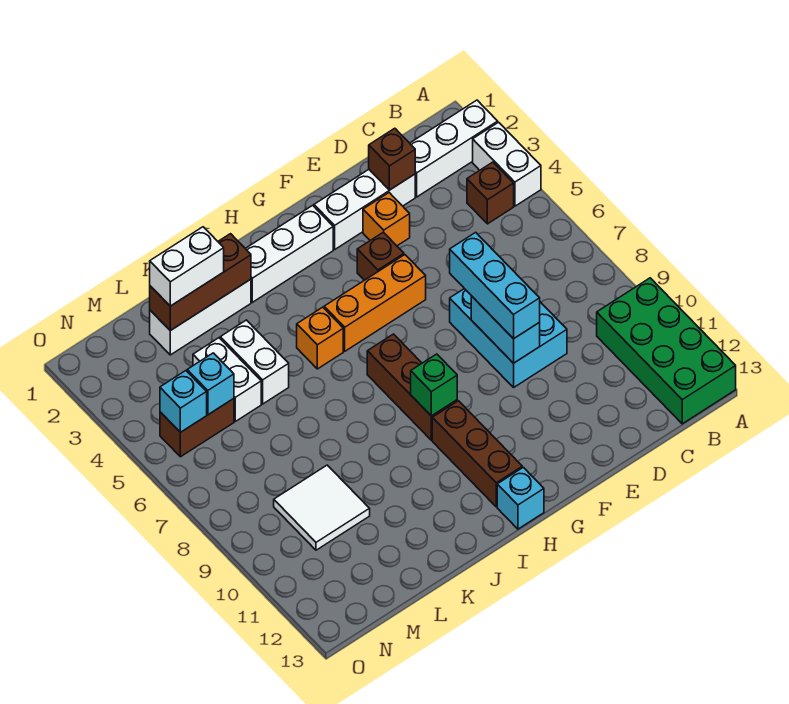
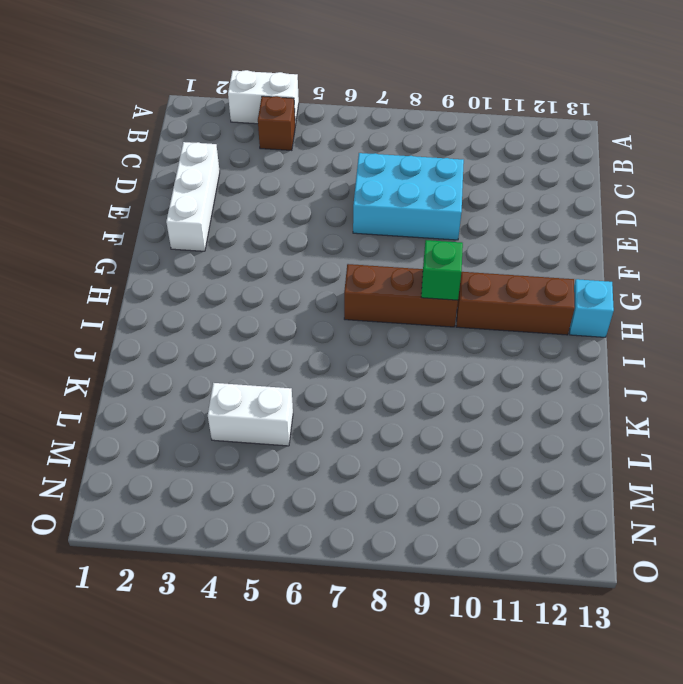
none -> white 1x3 brick [410,100,498,197]
none -> green 2x4 brick [597,278,736,424]
none -> orange 1x1 brick [363,193,410,246]

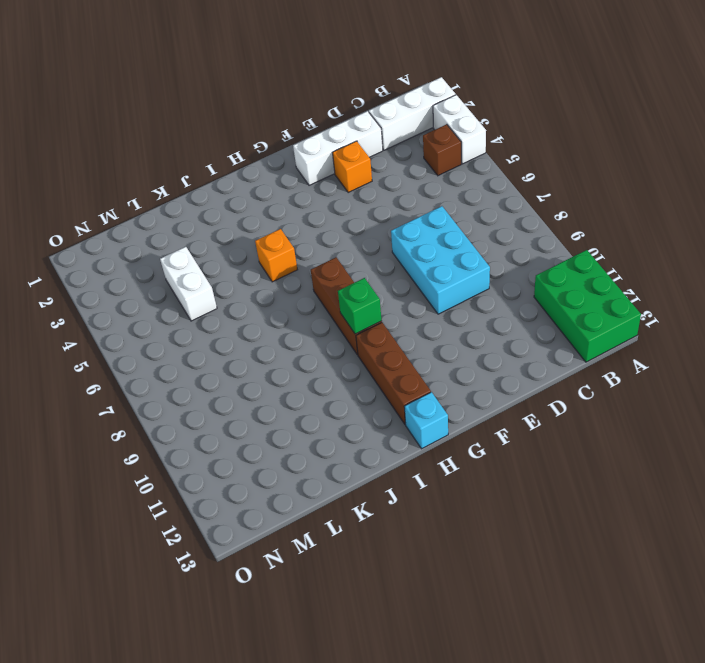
green 2x3 brick [534,250,641,362] -> green 2x4 brick [597,278,736,424]
none -> brown 1x1 brick [357,232,404,280]
none -> orange 1x3 brick [324,255,426,351]
none -> white 1x3 brick [245,205,333,302]

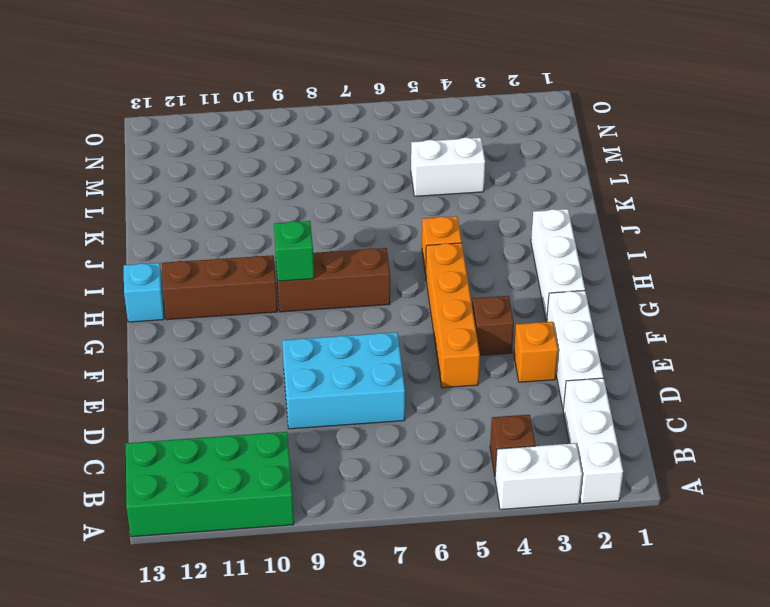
orange 1x4 brick [426,243,480,388] -> orange 1x3 brick [324,255,426,351]
none -> white 1x3 brick [150,279,251,355]
none -> white 1x2 brick [220,320,289,404]
none -> white 2x2 tile [274,465,370,550]

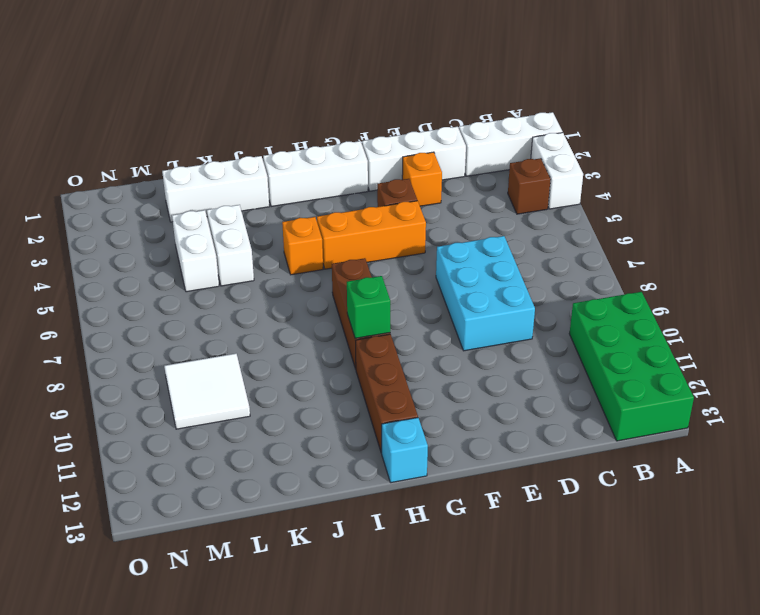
none -> brown 1x2 brick [160,399,234,457]
none -> brown 1x1 brick [369,128,415,190]
none -> cyan 1x2 brick [471,296,540,363]

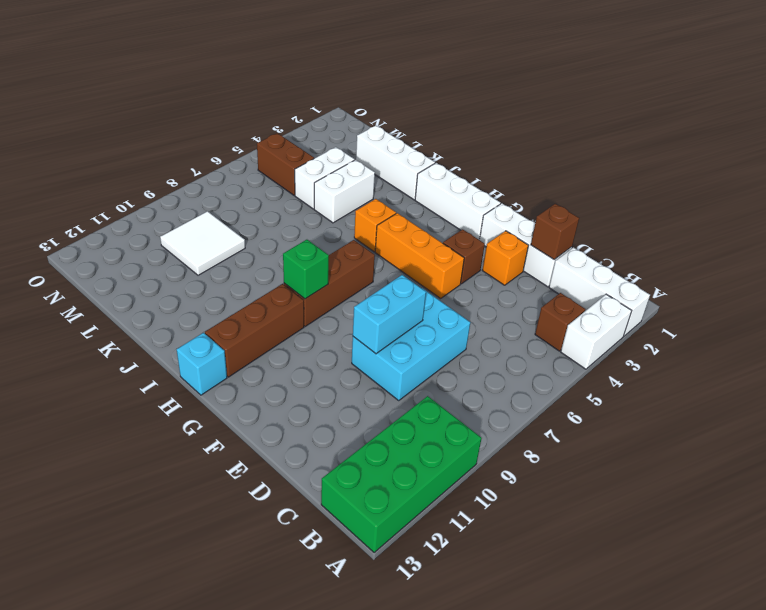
none -> brown 1x3 brick [150,234,251,331]
none -> cyan 1x1 brick [187,353,234,415]
none -> cyan 1x1 brick [160,371,207,432]

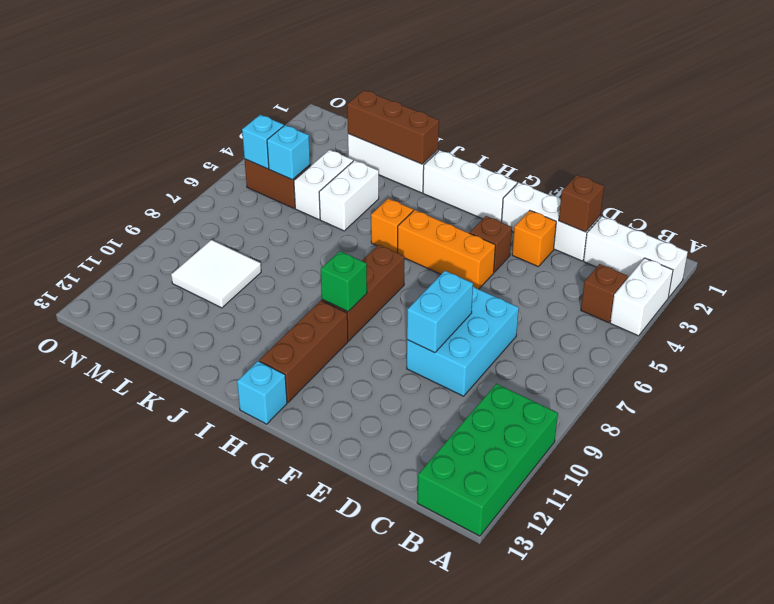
none -> cyan 1x3 brick [450,232,540,339]
none -> white 1x2 brick [150,227,224,306]

